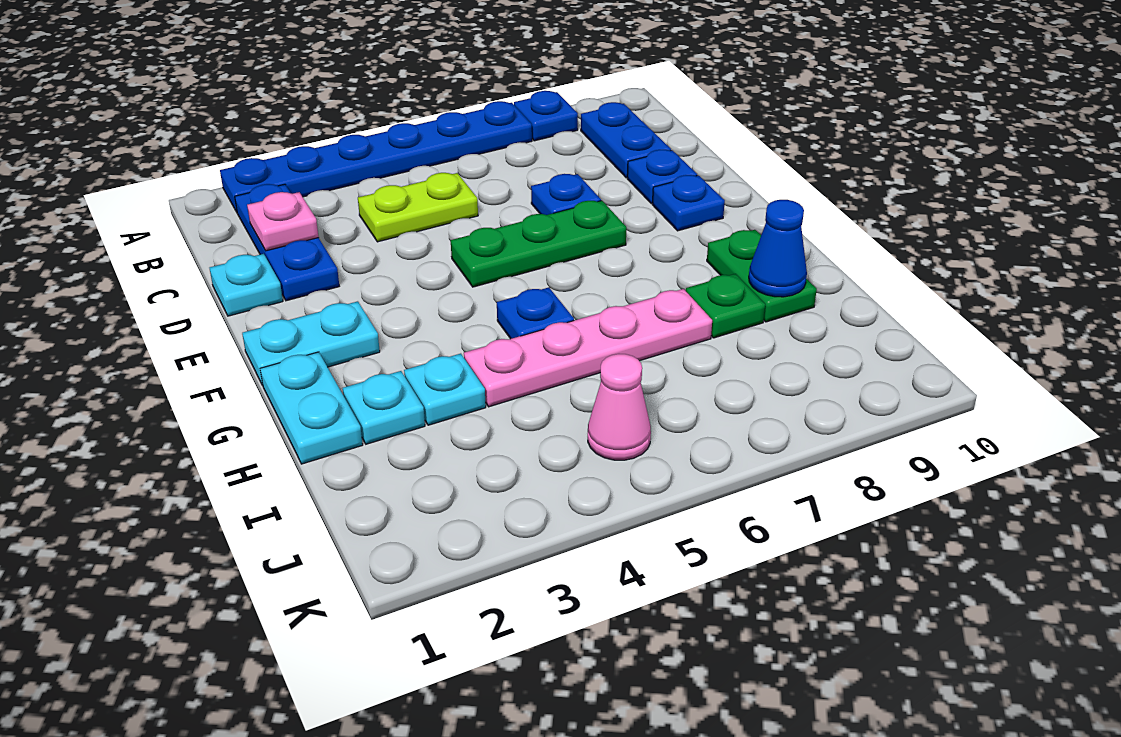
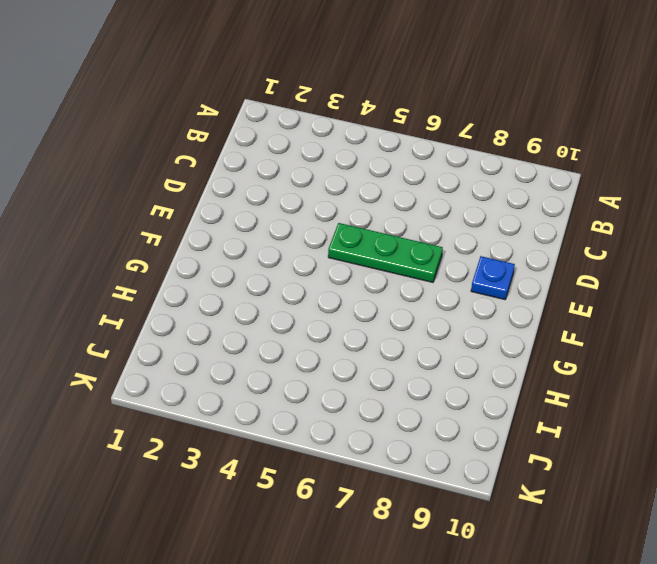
none -> blue 1x6 plate [220,101,532,212]
none -> blue 1x1 plate [514,91,578,141]
none -> blue 1x3 plate [235,184,339,301]

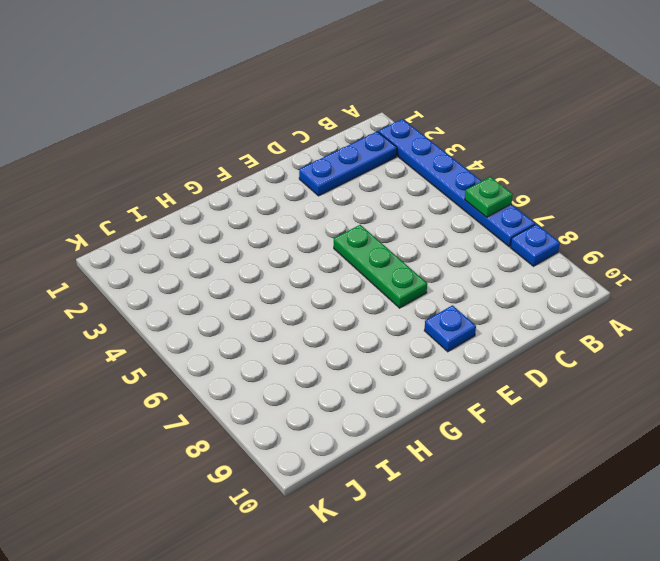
green 1x1 plate [465,177,513,217] -> green 1x1 plate moved to [686,274,765,338]
none -> blue 1x2 plate [581,102,671,178]
none -> lime 1x2 plate [358,173,478,242]
none -> cyan 1x1 plate [210,254,283,316]

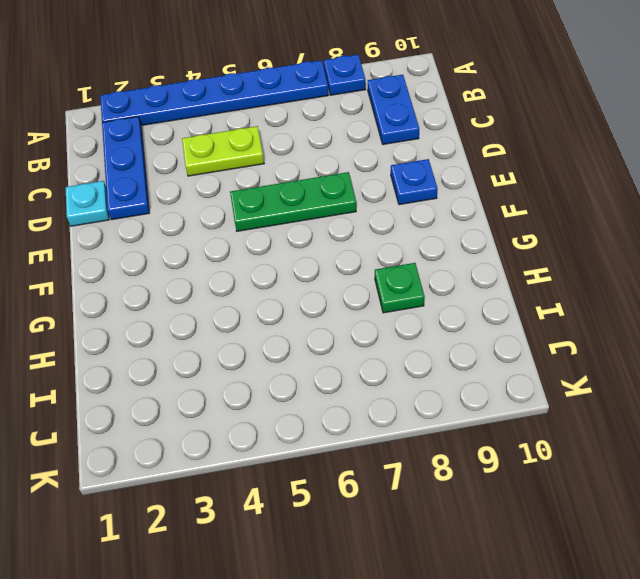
none -> blue 1x1 plate [531,174,601,215]
none -> blue 1x1 plate [627,150,697,204]
none -> cyan 1x2 plate [242,301,380,386]

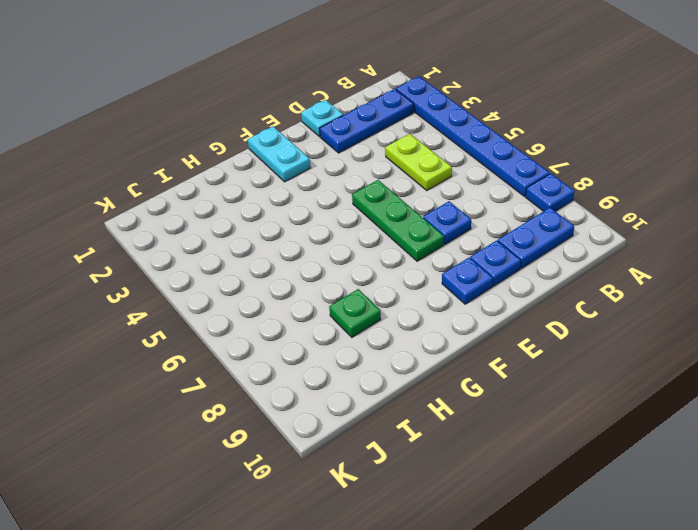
none -> cyan 1x2 plate [260,352,363,464]
none -> blue 1x1 plate [497,287,574,339]
none -> green 1x2 plate [707,230,817,322]

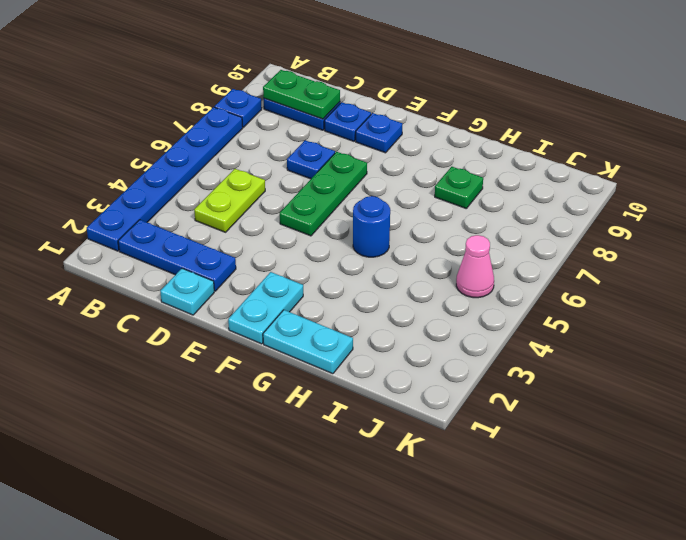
green 1x2 plate [263,70,340,119] -> green 1x2 plate moved to [707,230,817,322]
blue 1x1 round brick [353,196,390,257] -> blue 1x1 plate [497,287,574,339]
none -> cyan 1x1 plate [343,371,425,444]
none -> cyan 1x1 plate [404,354,486,425]
none -> pink 1x4 plate [464,289,712,407]

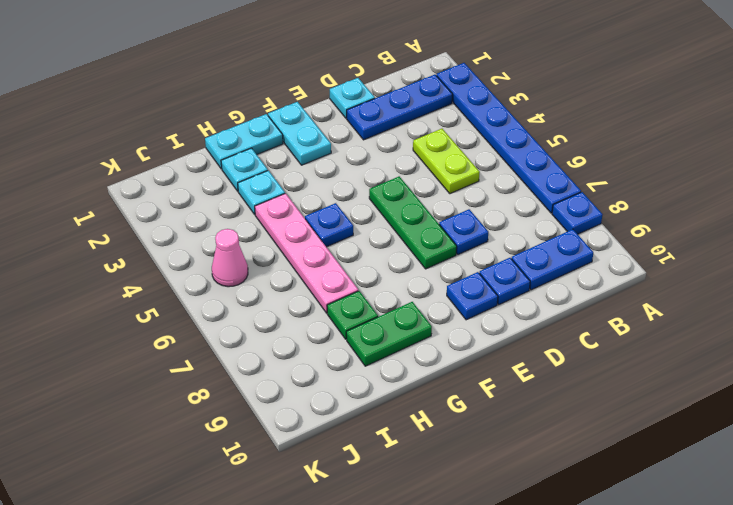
none -> pink 1x1 plate [247,192,319,251]
none -> blue 1x1 cone [749,200,807,297]

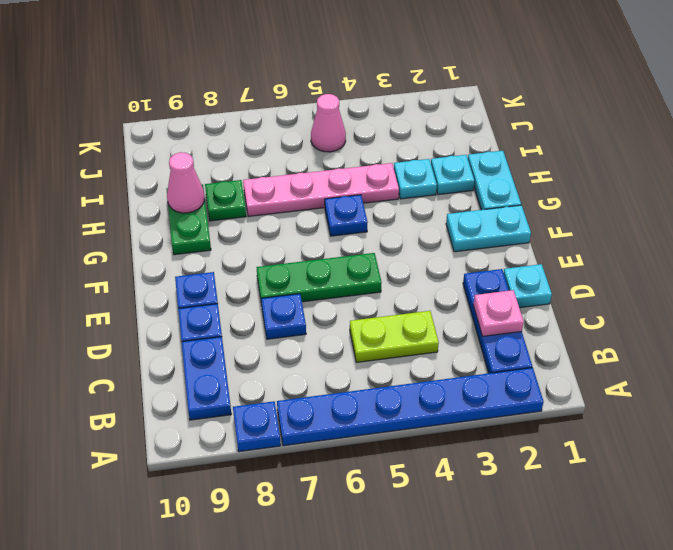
pink 1x1 cone [167,152,205,213] -> blue 1x1 cone [749,200,807,297]

